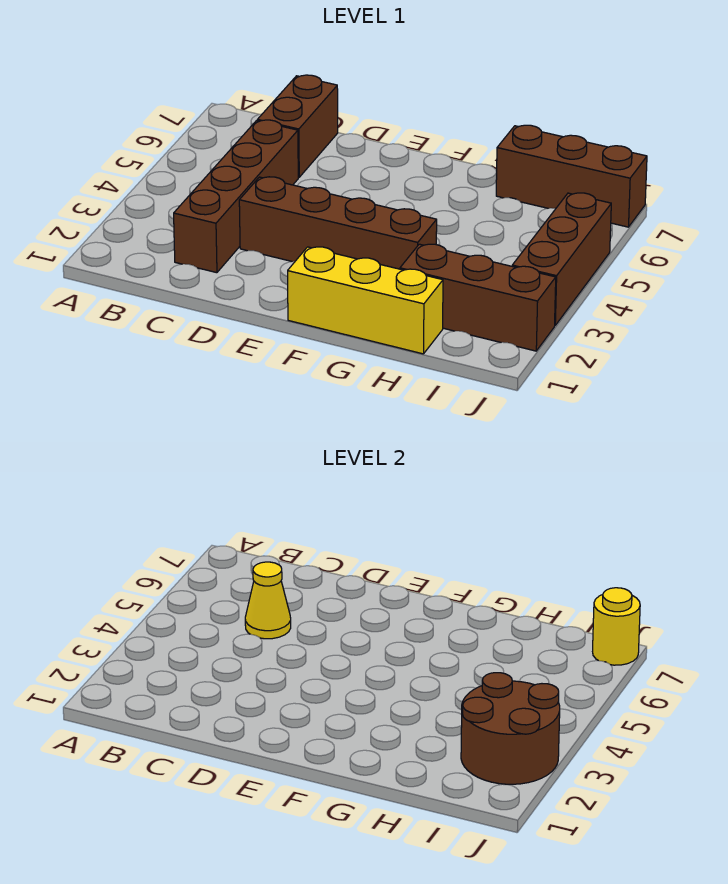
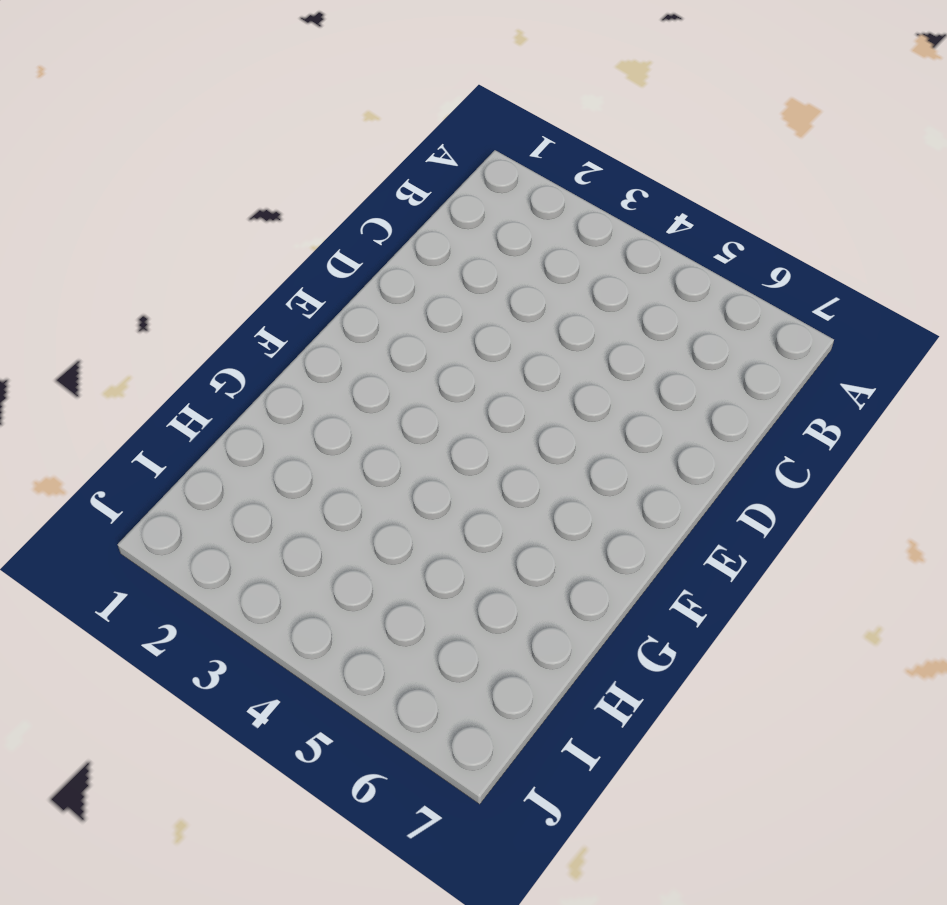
none -> brown 1x4 brick [174,120,298,273]
none -> brown 1x2 brick [257,75,338,177]

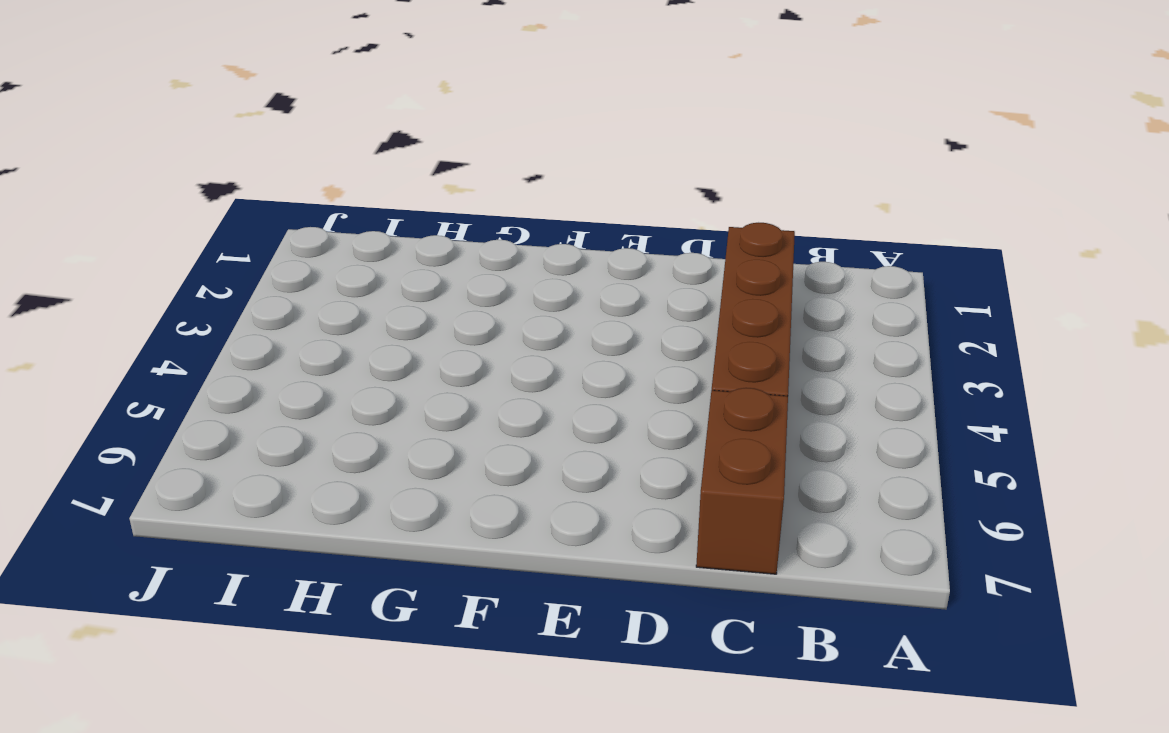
none -> brown 1x4 brick [239,177,437,269]
none -> yellow 1x3 brick [288,247,443,354]

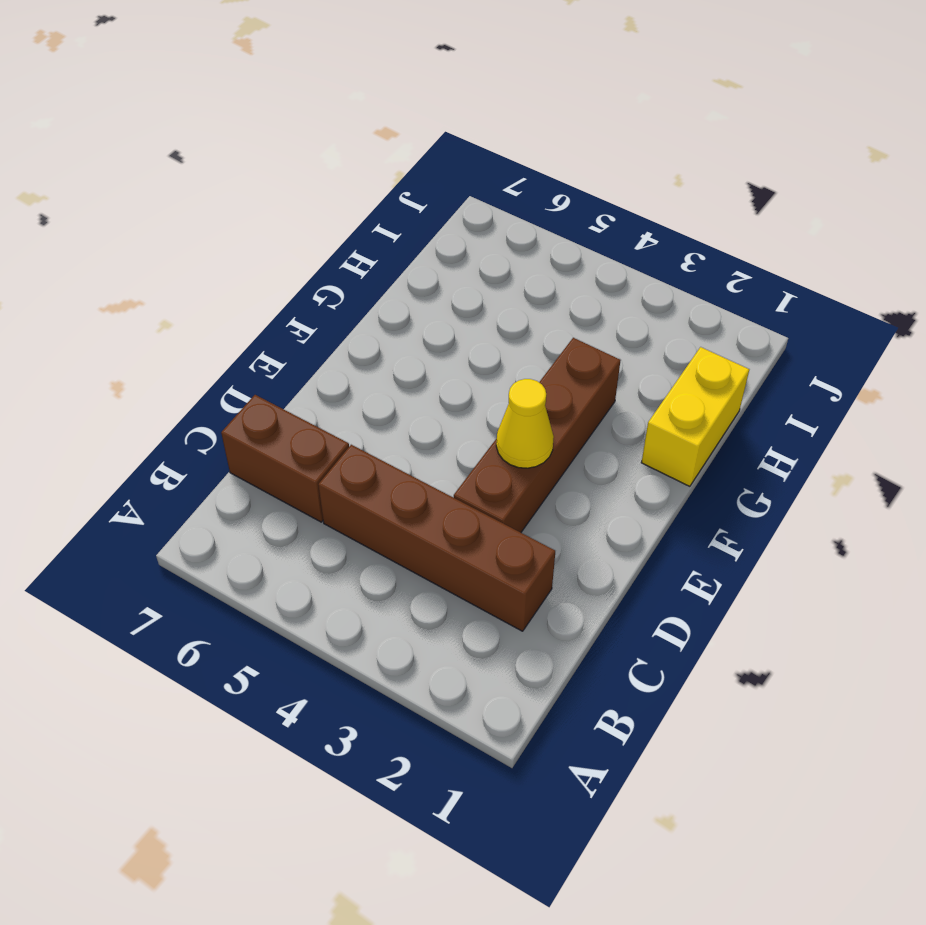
yellow 1x1 cone [496,379,554,468] -> yellow 1x1 cone moved to [245,562,291,639]
yellow 1x2 brick [641,347,749,486] -> yellow 1x3 brick [288,247,443,354]
none -> brown 1x3 brick [400,244,556,351]
none -> brown 1x3 brick [496,125,647,227]

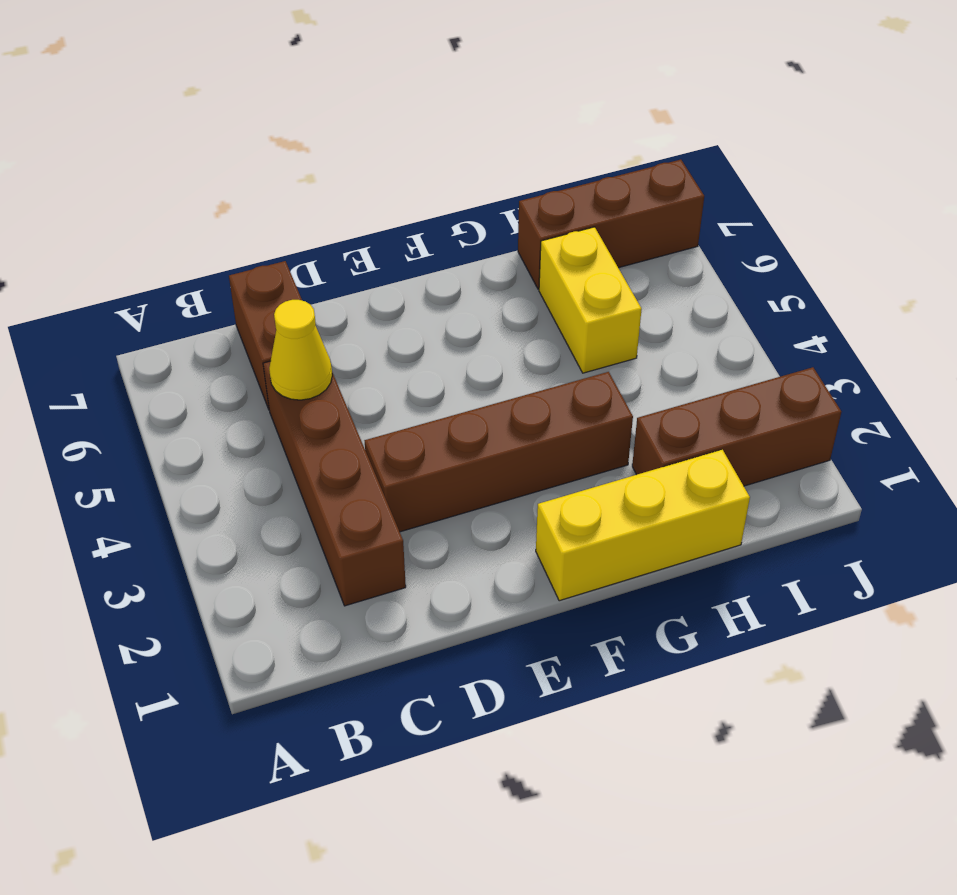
yellow 1x2 brick [539,227,642,373] -> none
none -> brown 1x3 brick [512,193,611,325]
none -> brown 2x2 round brick [461,673,560,784]

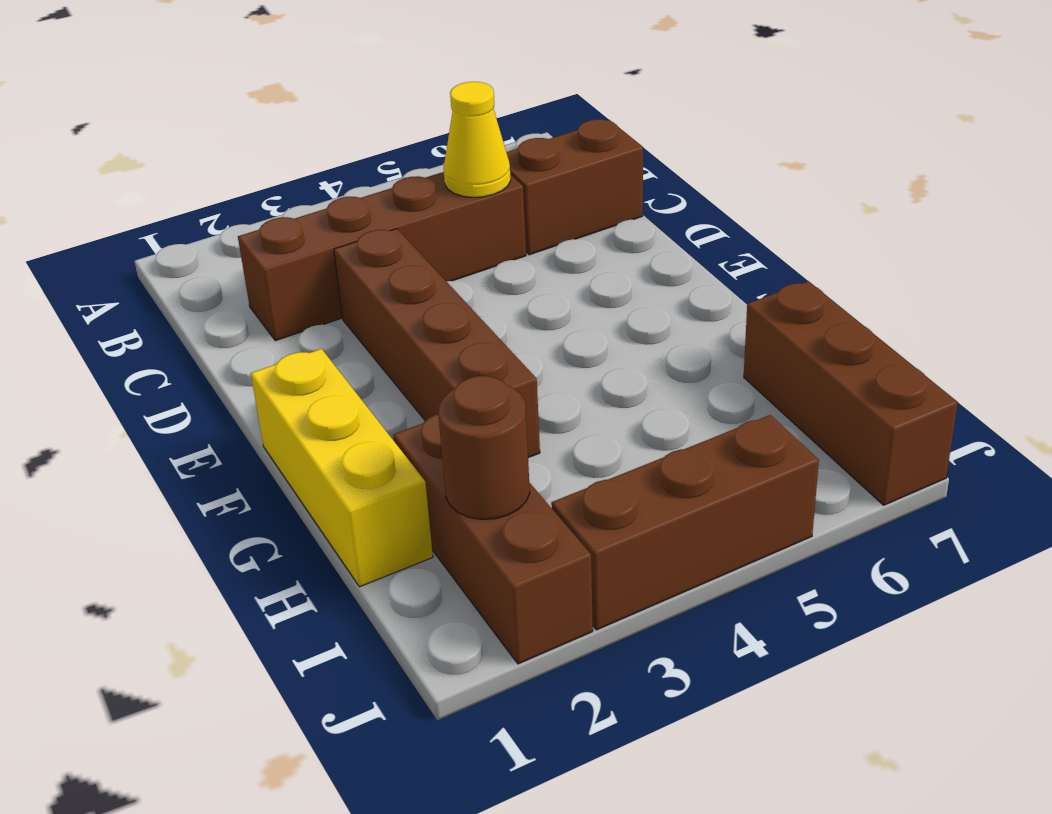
brown 1x1 round brick [438,376,530,519] -> brown 2x2 round brick [461,673,560,784]
none -> yellow 1x1 round brick [593,588,640,665]

